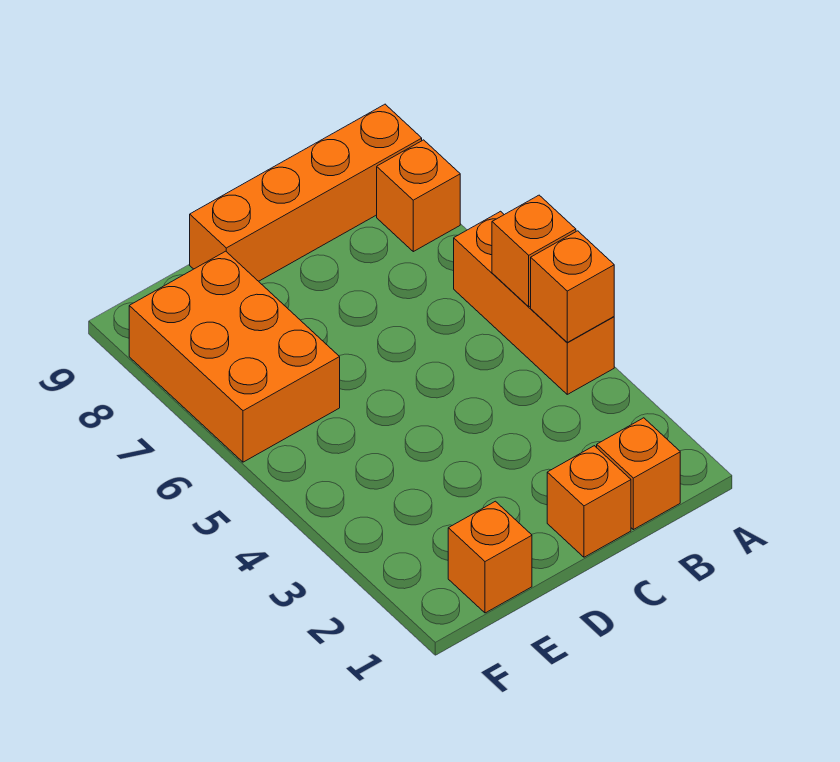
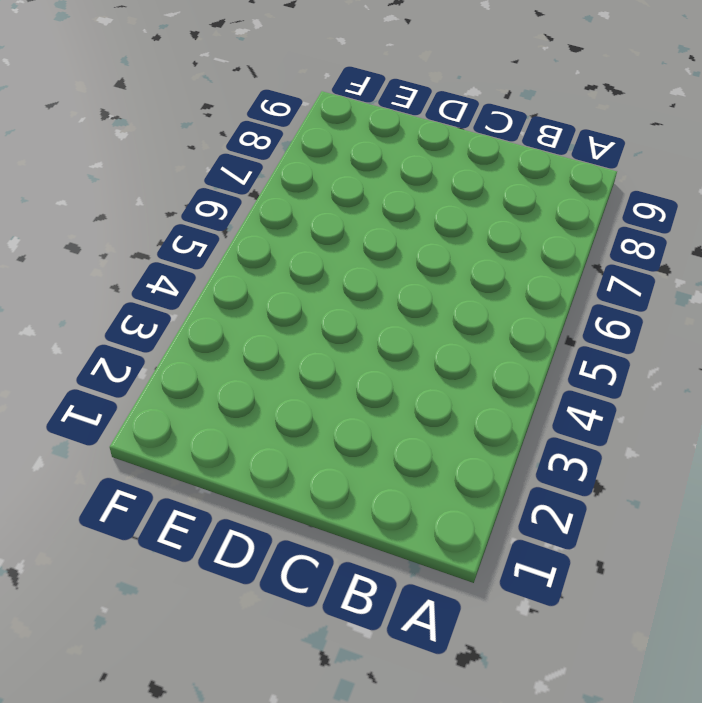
none -> orange 1x3 brick [454,211,614,394]
none -> orange 1x1 brick [377,140,460,252]

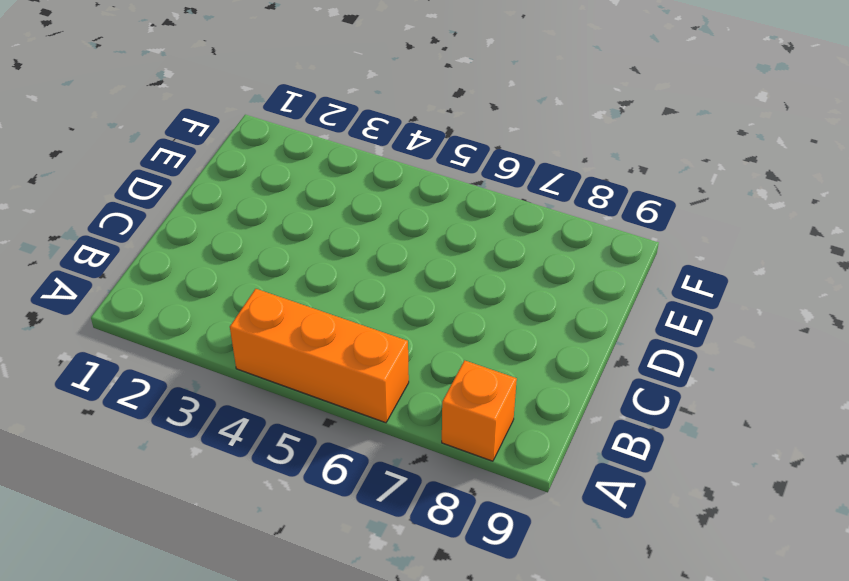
none -> orange 1x4 brick [190,104,422,281]
none -> orange 1x1 brick [597,418,680,530]

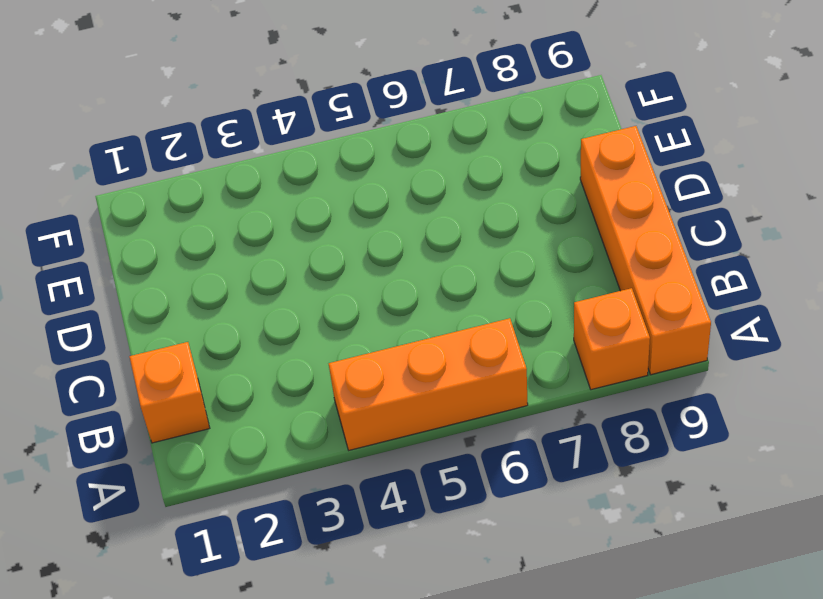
none -> orange 1x1 brick [547,446,631,557]
none -> orange 1x1 brick [448,501,532,613]

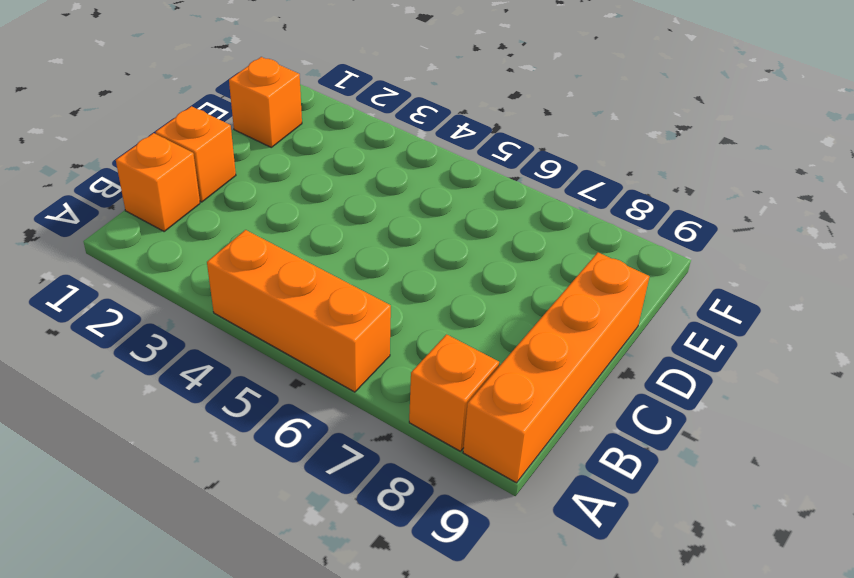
none -> orange 2x3 brick [129,251,340,462]
none -> orange 1x1 brick [531,231,614,342]

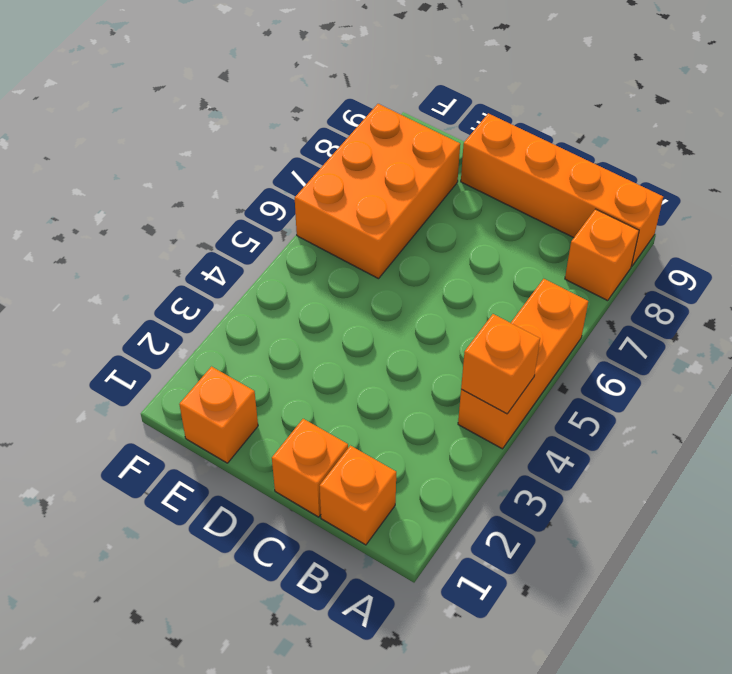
none -> orange 1x1 brick [492,195,576,307]

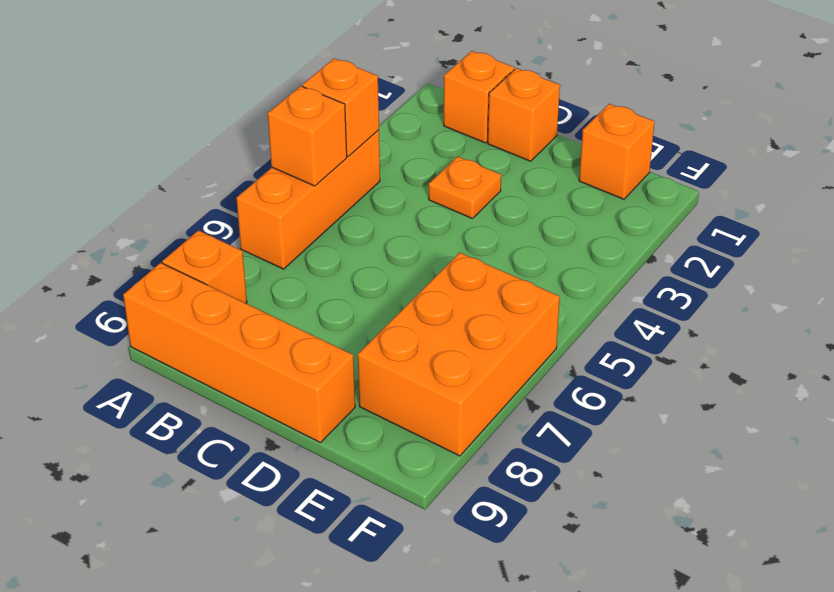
orange 1x1 plate [429,157,501,219] -> none

